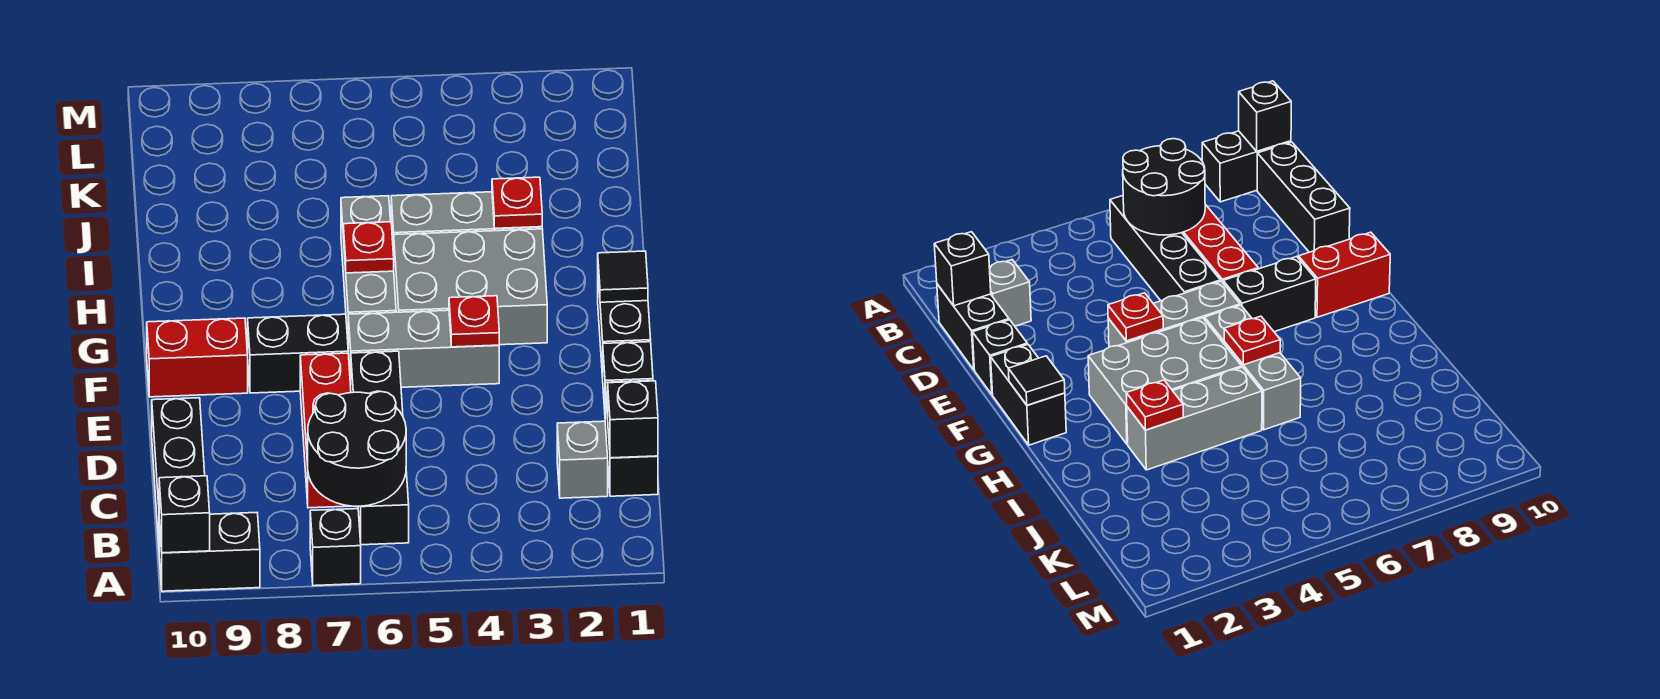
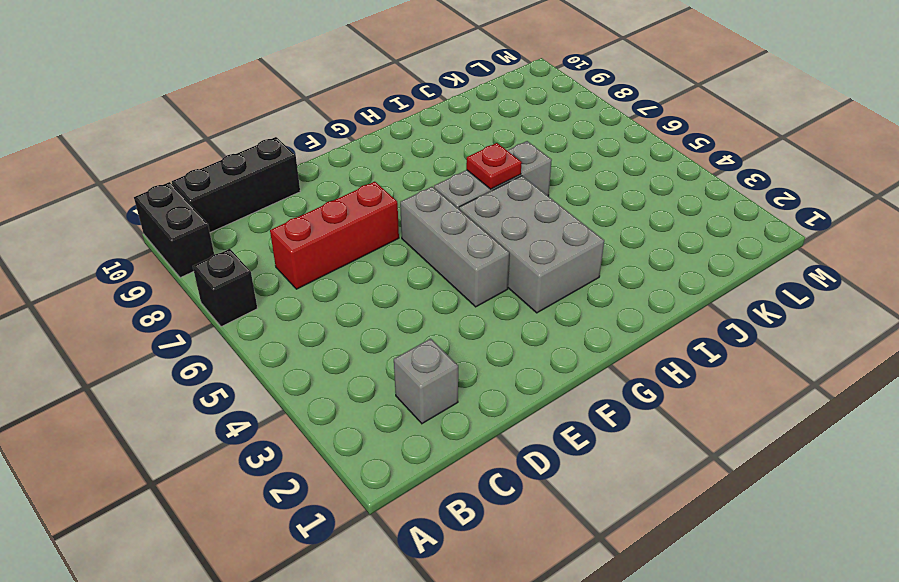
none -> black 1x4 brick [351,351,409,545]
none -> black 1x2 brick [605,381,658,496]
none -> black 1x1 brick [603,342,653,409]

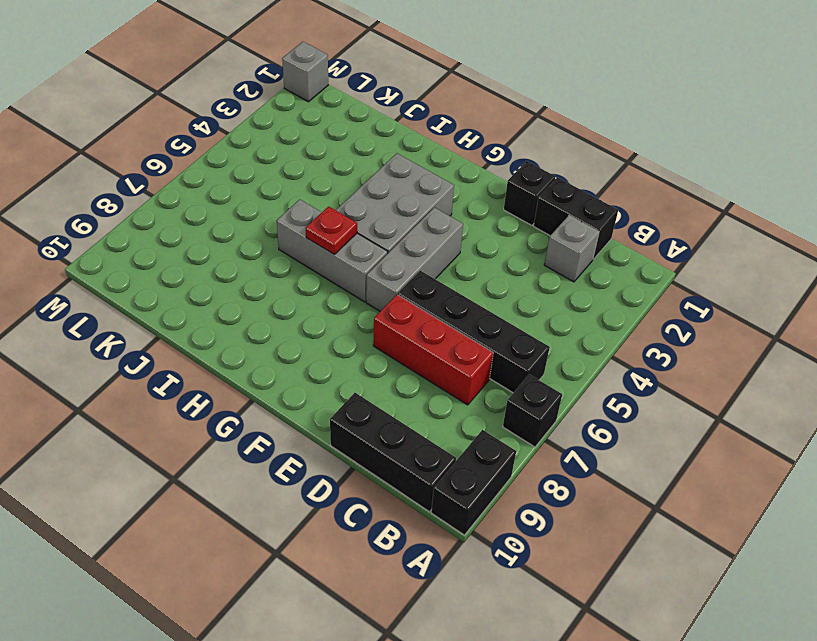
grey 1x1 brick [282,42,328,102] -> none
none -> black 1x2 brick [598,277,651,378]
none -> black 1x2 brick [248,314,348,393]
none -> red 1x2 brick [147,318,248,397]

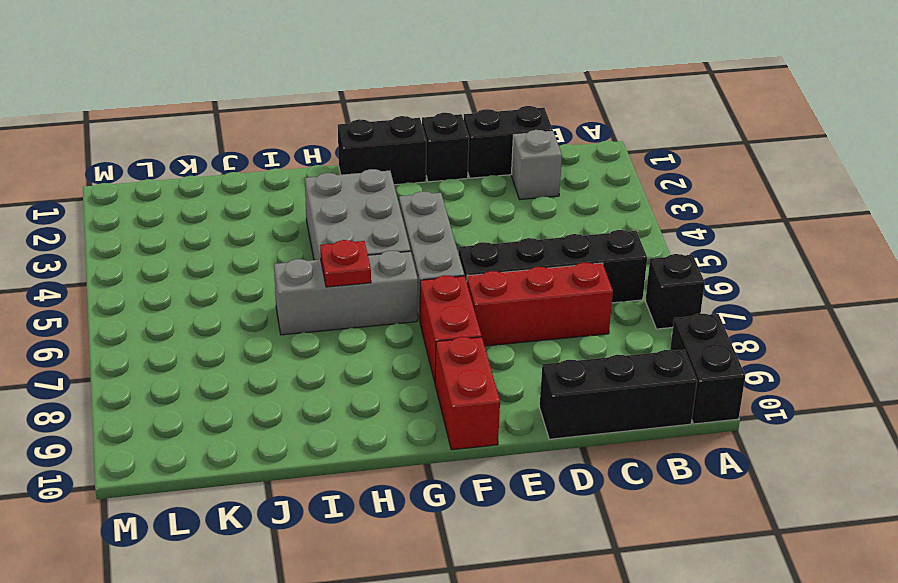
red 1x2 brick [420,275,482,382] -> black 1x2 brick [248,314,348,393]
none -> grey 1x3 brick [391,192,542,255]
none -> black 1x1 brick [159,476,210,553]
none -> black 2x2 round brick [308,391,406,506]

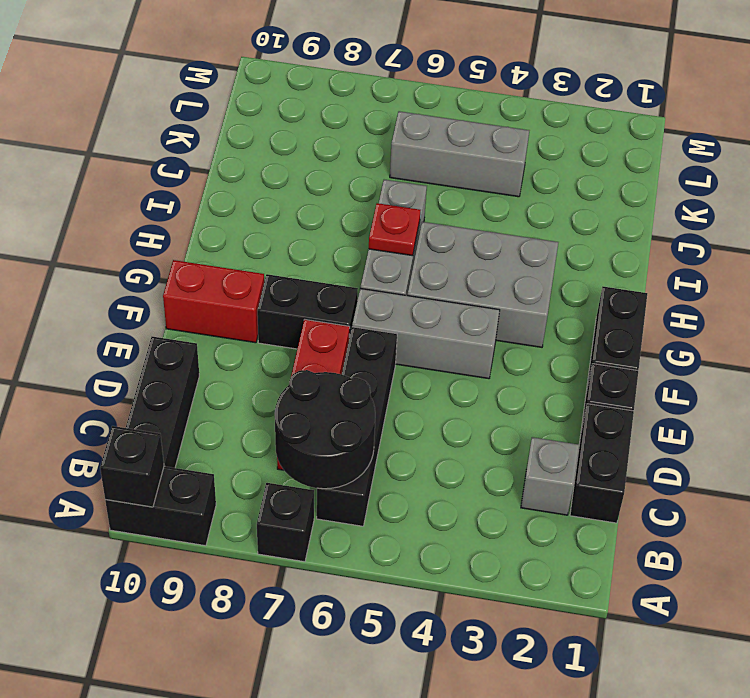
grey 1x3 brick [390,111,529,197] -> grey 1x3 brick moved to [391,192,542,255]
none -> black 1x1 brick [608,381,658,458]
none -> red 1x1 plate [449,296,499,347]
none -> black 1x1 tile [598,251,648,302]

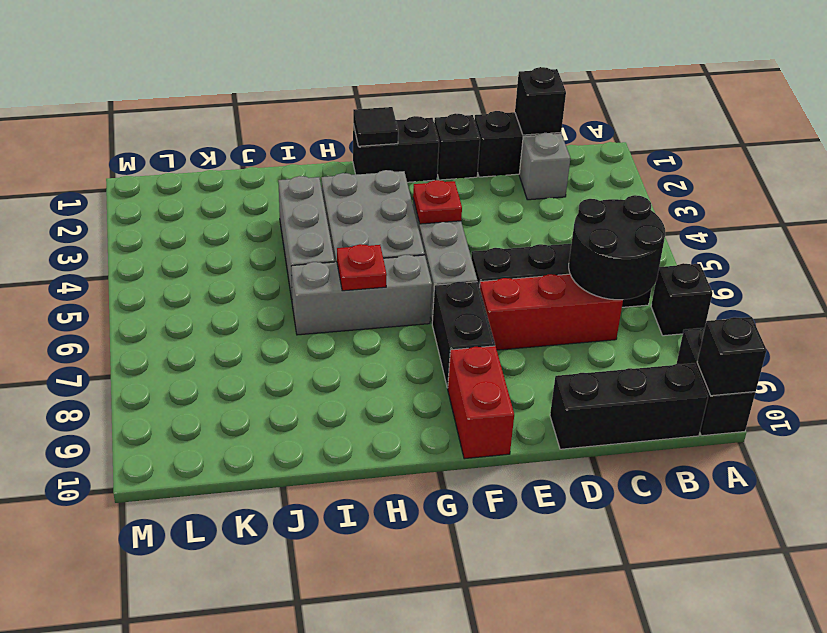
none -> red 1x1 plate [492,177,542,228]

